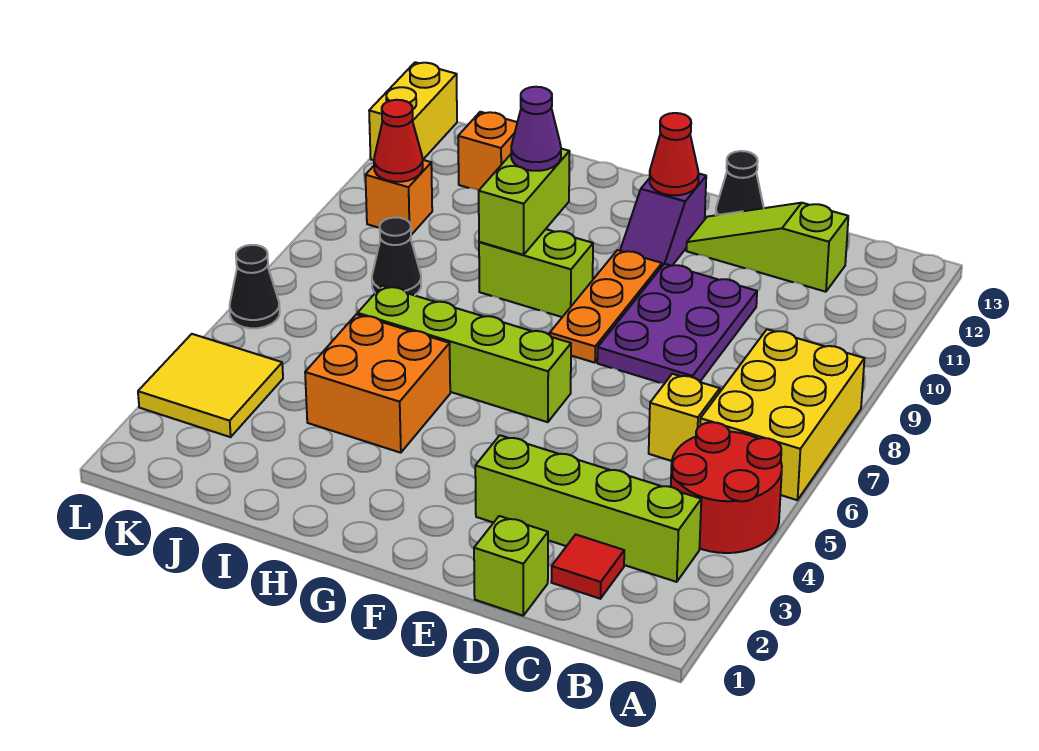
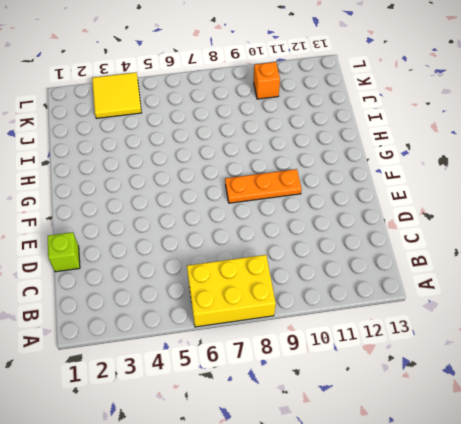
none -> red 2x2 round brick [671,422,782,553]
none -> lime 1x4 brick [475,435,701,582]
none -> red 1x1 tile [551,534,624,599]

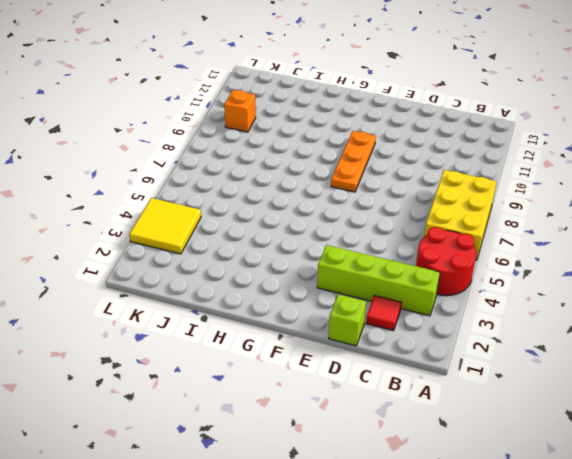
none -> yellow 1x1 brick [649,374,720,461]
none -> lime 1x3 slope [687,203,848,292]
none -> purple 2x3 plate [597,264,757,384]

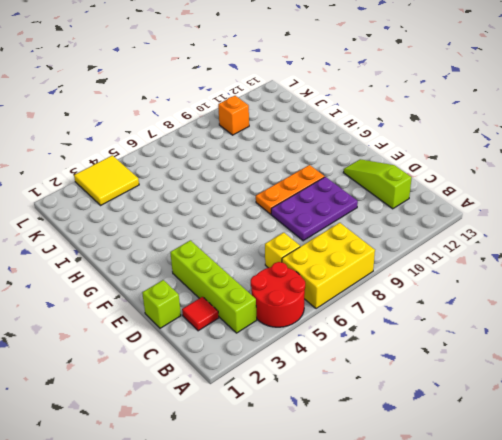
none -> black 1x1 cone [716,151,764,215]
none -> lime 1x4 brick [358,286,571,422]
none -> purple 1x2 slope [620,173,706,266]

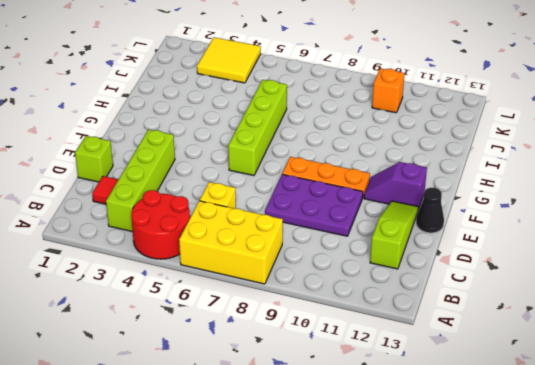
none -> lime 1x2 brick [479,229,593,317]
none -> orange 2x2 brick [305,314,450,453]
none -> black 1x1 cone [372,217,421,295]

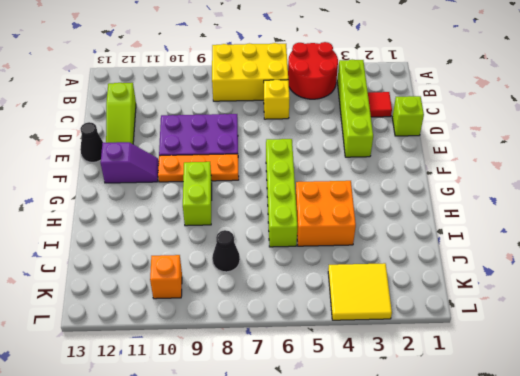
none -> orange 1x1 brick [458,112,517,190]
none -> black 1x1 cone [230,245,280,328]
none -> yellow 1x2 brick [369,62,457,160]

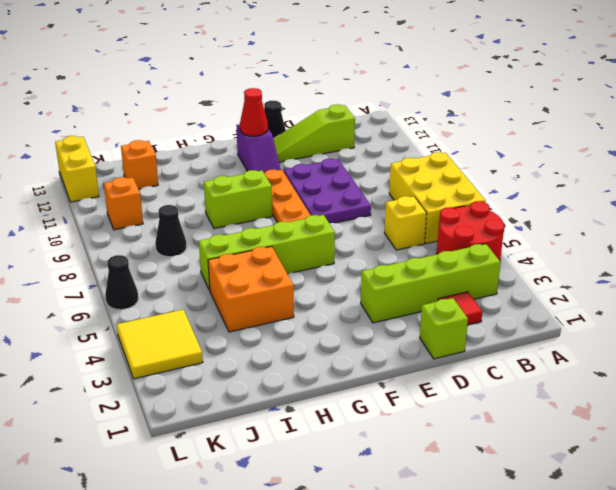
none -> lime 1x2 brick [479,149,570,255]
none -> red 1x1 cone [374,100,423,182]
none -> purple 1x1 cone [511,87,561,171]

